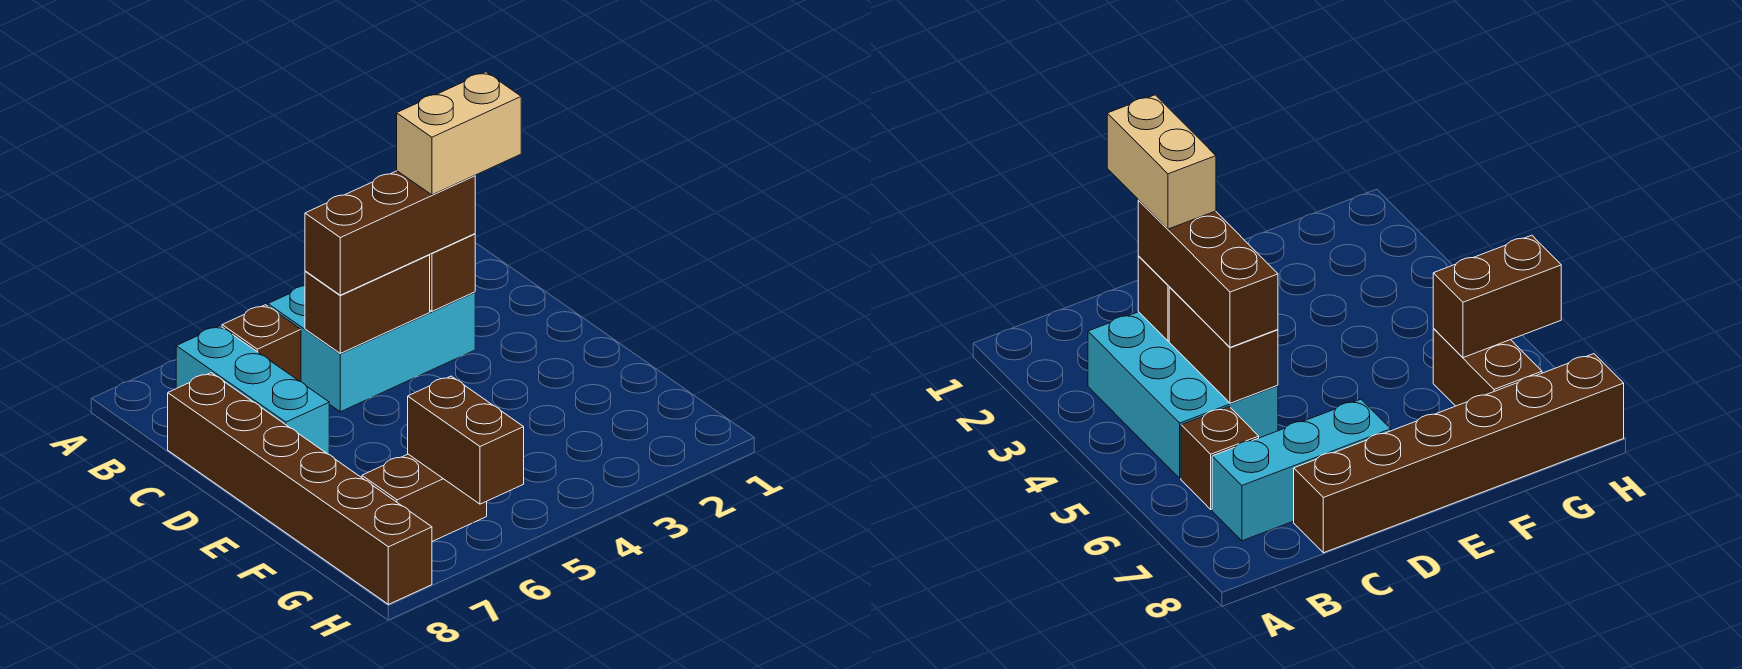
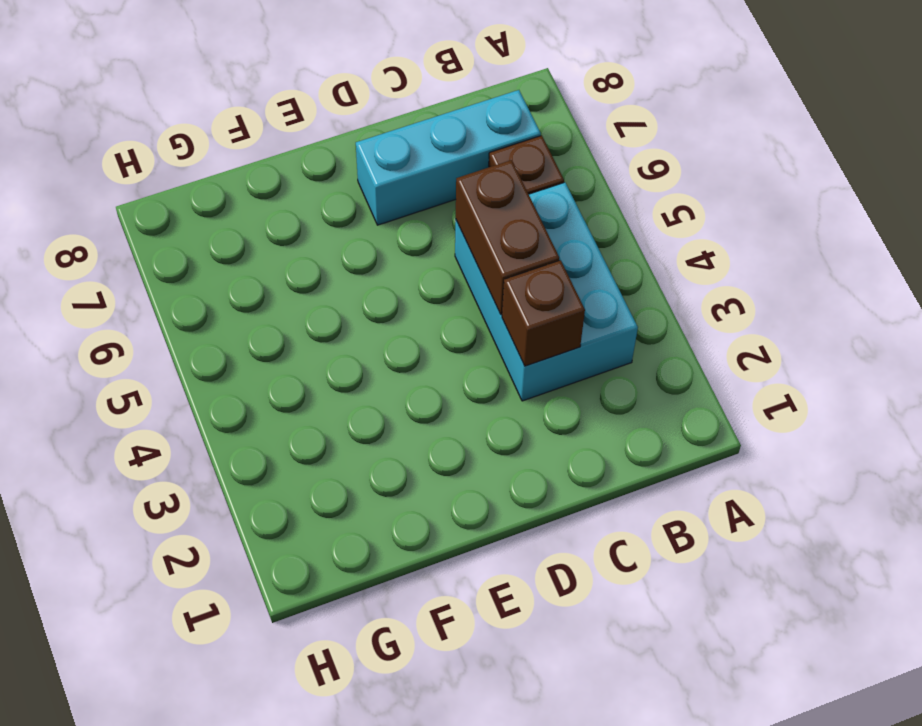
none -> brown 1x6 brick [168,373,432,604]
none -> brown 1x2 brick [362,454,487,541]

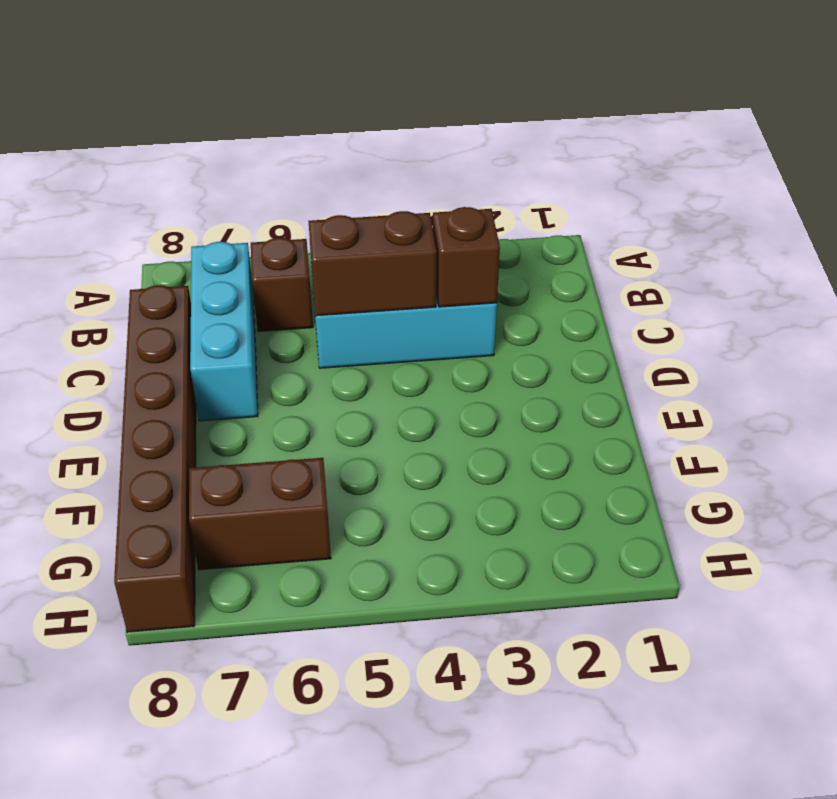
none -> brown 1x2 brick [408,376,524,504]
none -> brown 1x3 brick [305,171,475,295]

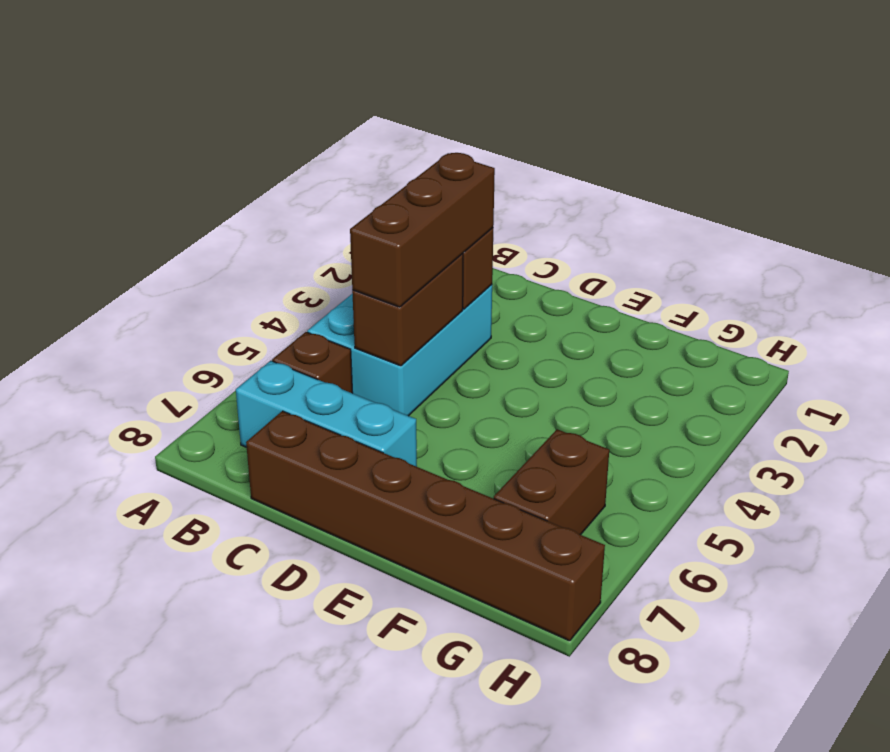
none -> brown 1x2 brick [408,376,524,504]
none -> tan 1x2 brick [397,72,521,195]

